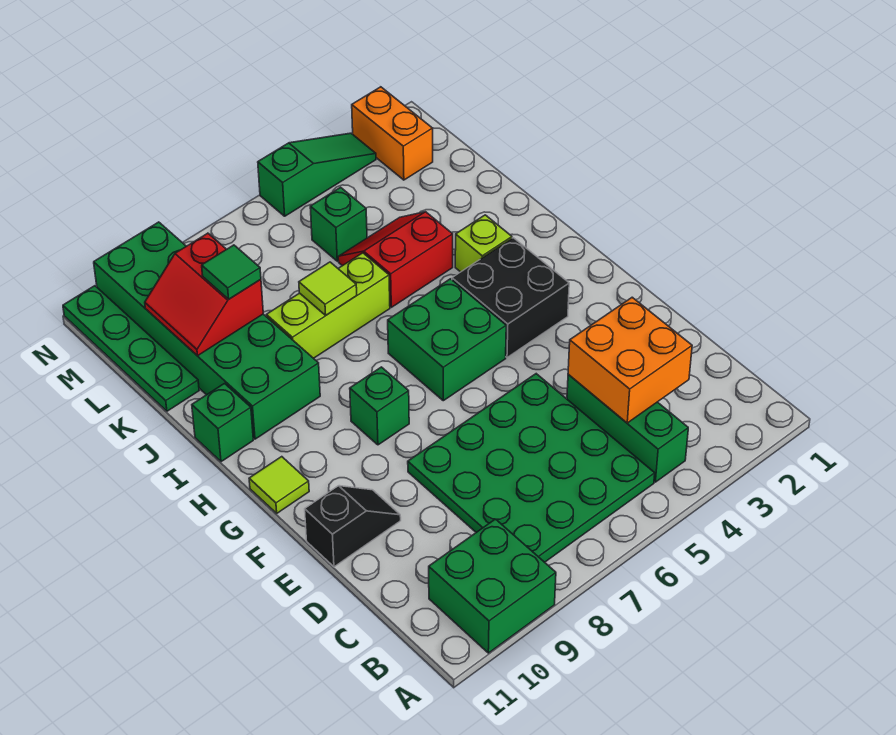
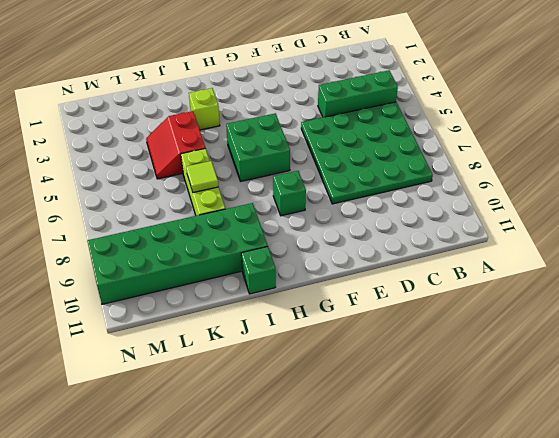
none -> green 2x2 brick [429,519,556,653]
none -> black 1x2 slope [305,486,401,567]
none -> black 2x2 brick [452,238,569,357]

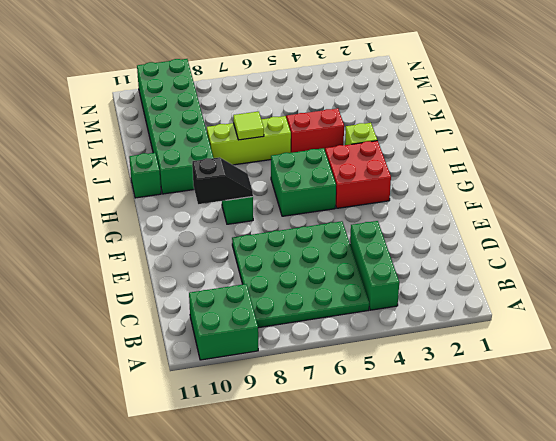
red 2x2 brick [325,141,391,208] -> black 2x2 brick [452,238,569,357]
black 1x2 slope [192,157,253,204] -> black 1x2 slope moved to [305,486,401,567]
none -> lime 1x1 tile [249,457,309,513]
none -> green 1x4 plate [63,286,199,411]
none -> green 1x1 brick [310,187,367,261]

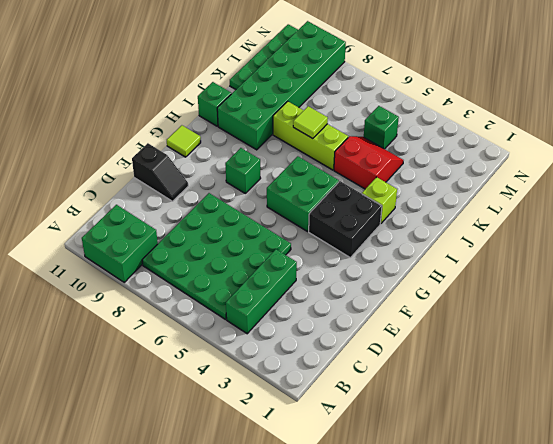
none -> orange 1x2 brick [352,87,433,180]
none -> green 1x3 slope [258,133,376,216]
none -> orange 2x2 brick [568,297,692,423]

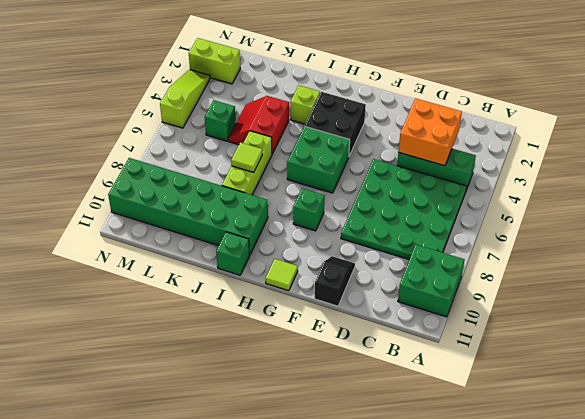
lime 1x2 brick [189,38,240,84] -> orange 1x2 brick [352,87,433,180]
lime 1x3 slope [160,70,210,128] -> green 1x3 slope [258,133,376,216]
none -> green 1x4 plate [63,286,199,411]
none -> red 2x2 slope [145,233,263,356]
none -> green 1x1 tile [202,245,261,299]

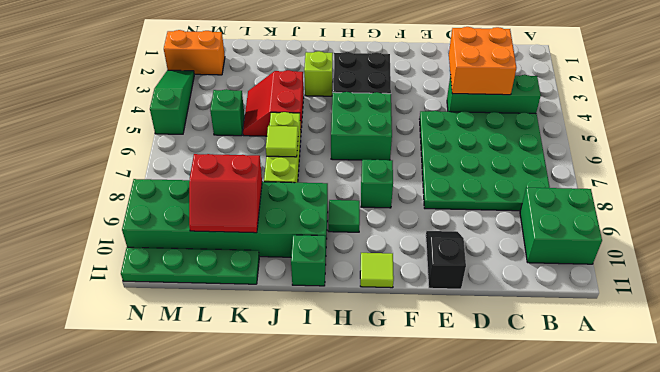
green 1x1 tile [328,200,360,232] -> green 1x1 tile moved to [202,245,261,299]

